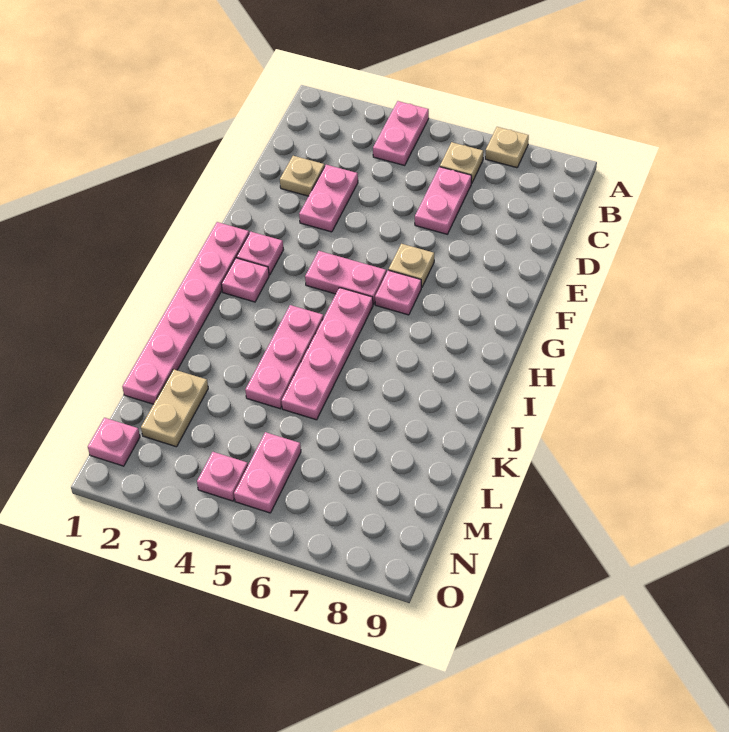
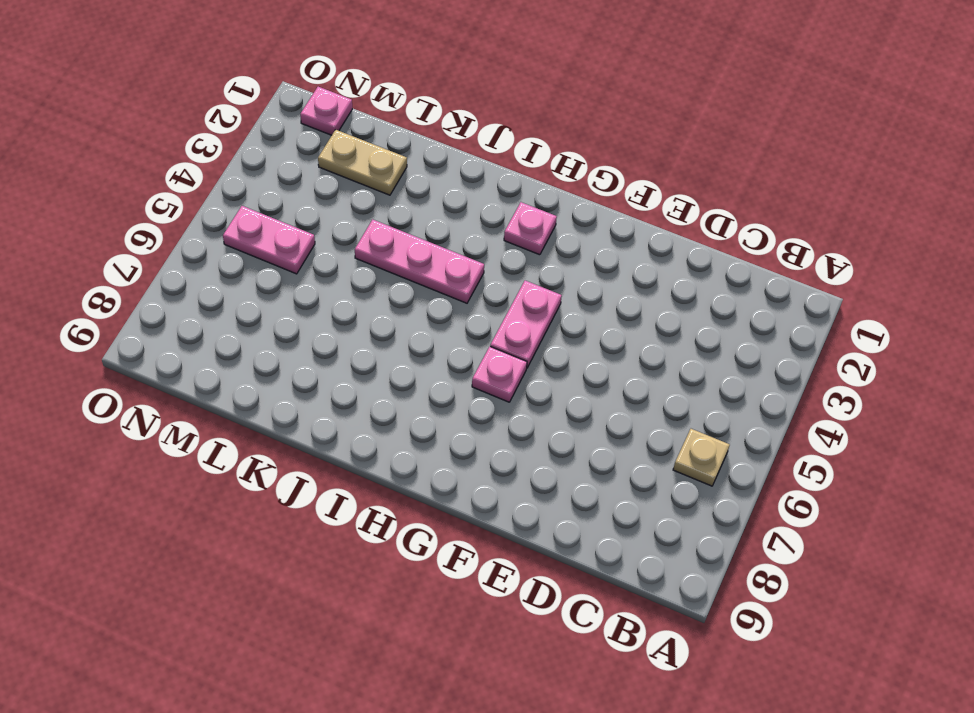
none -> pink 1x2 plate [373,101,429,165]
none -> tan 1x1 plate [485,127,529,168]
none -> pink 1x2 plate [415,167,472,234]

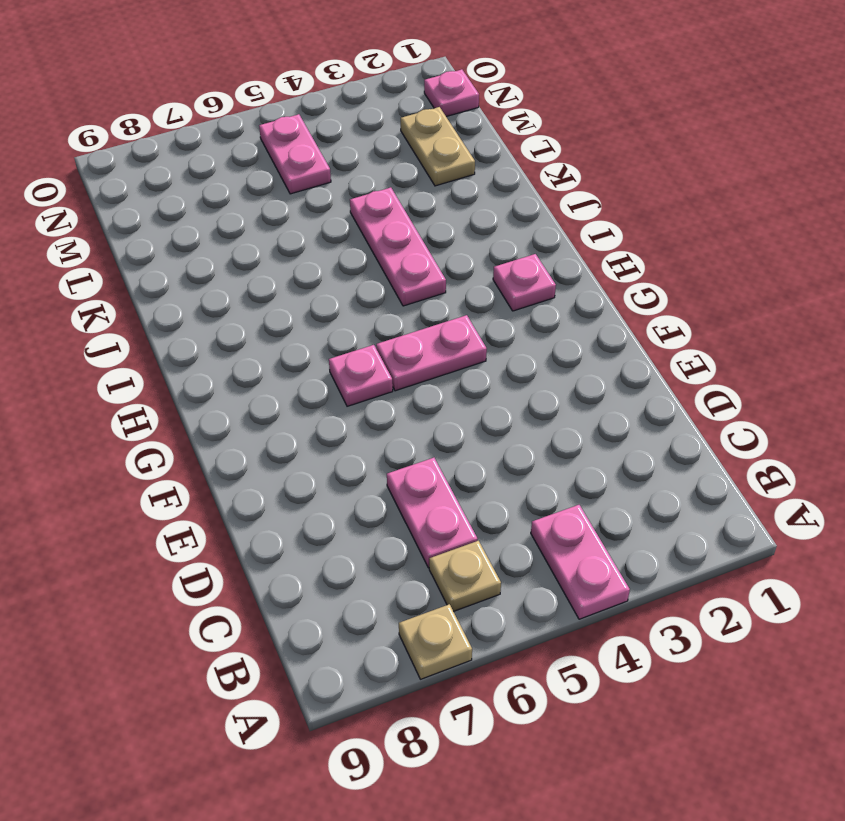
none -> tan 1x1 plate [280,156,325,196]
none -> pink 1x2 plate [299,165,358,232]
none -> tan 1x1 plate [389,244,434,288]

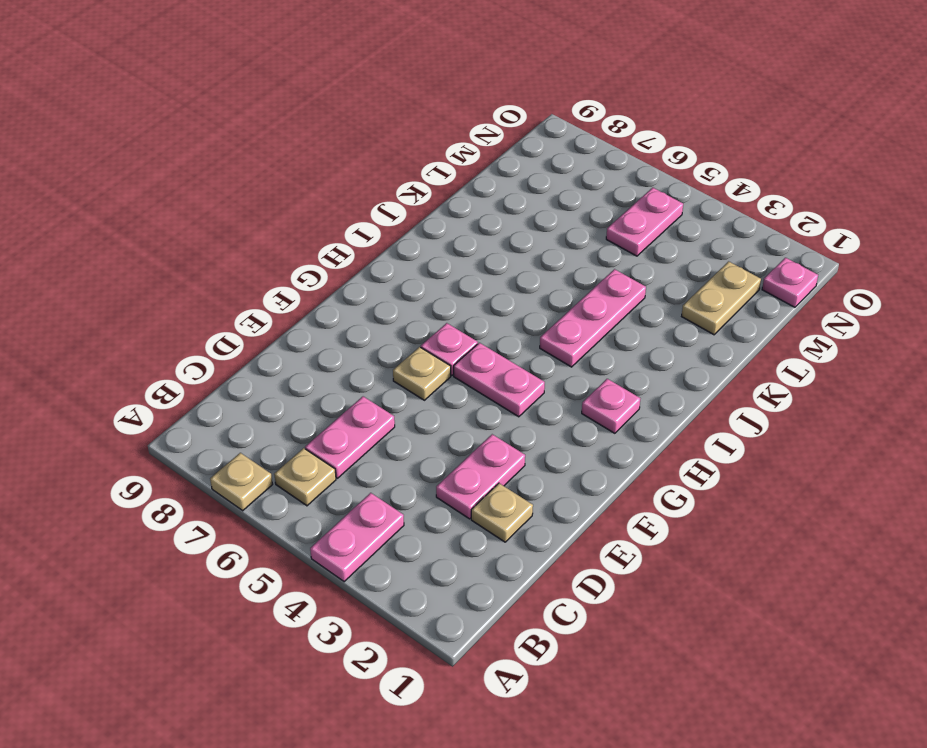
none -> pink 1x6 plate [122,222,249,404]
none -> pink 1x1 plate [237,232,284,275]
none -> pink 1x4 plate [282,288,373,420]

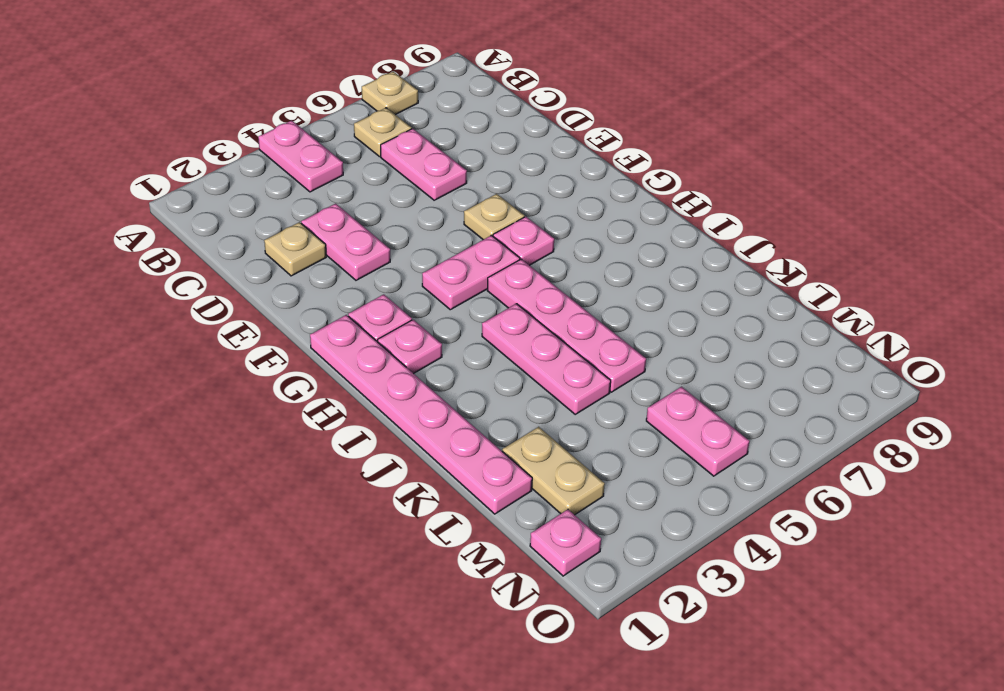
none -> pink 1x1 plate [197,452,248,501]

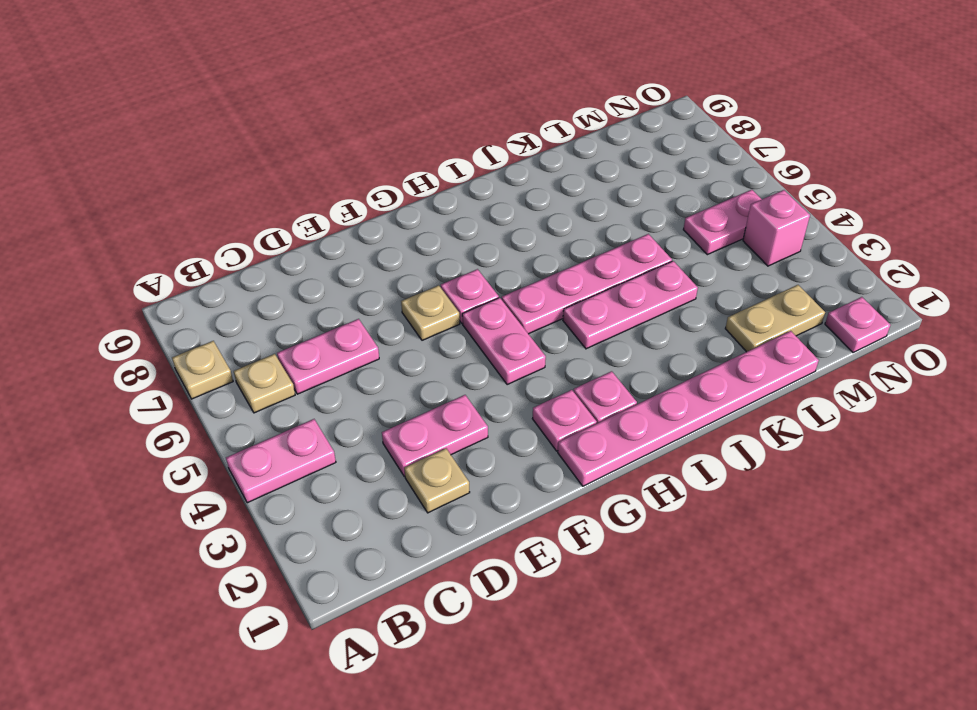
pink 1x1 brick [743,190,810,266] -> pink 1x1 plate [197,452,248,501]

